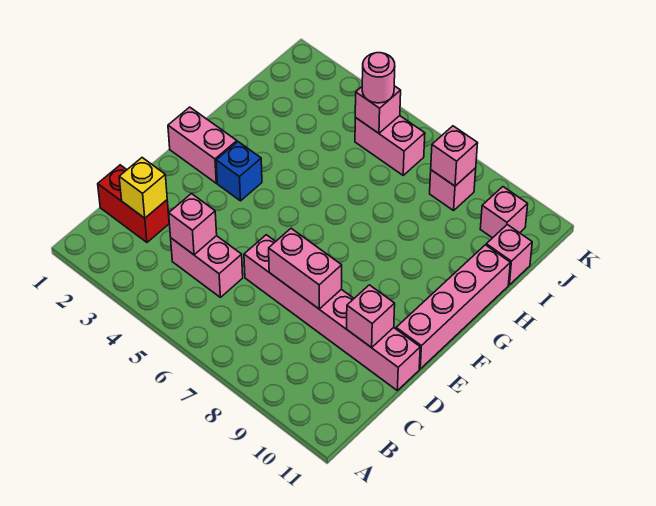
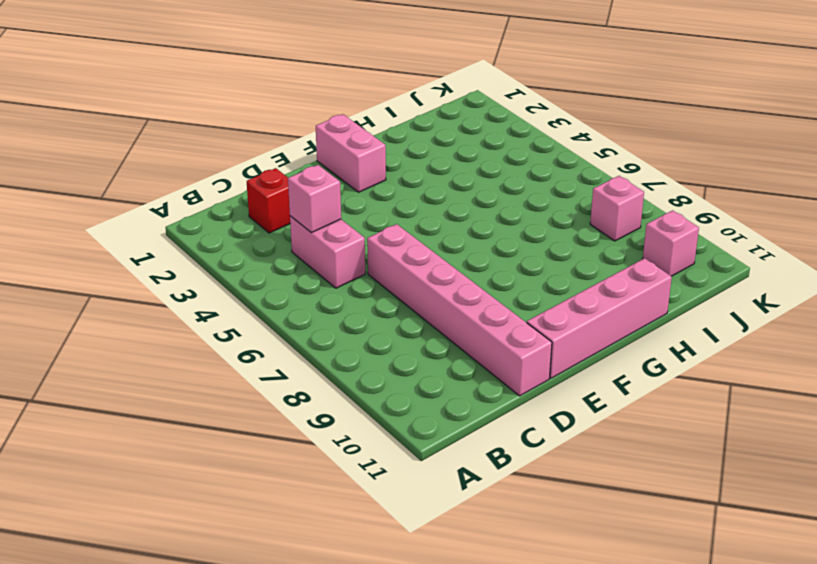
red 1x1 brick [247,168,290,233] -> red 1x2 brick [98,165,169,242]
none -> blue 1x1 brick [216,142,262,201]
none -> pink 1x1 brick [486,225,532,285]
none -> pink 1x2 brick [355,116,425,175]

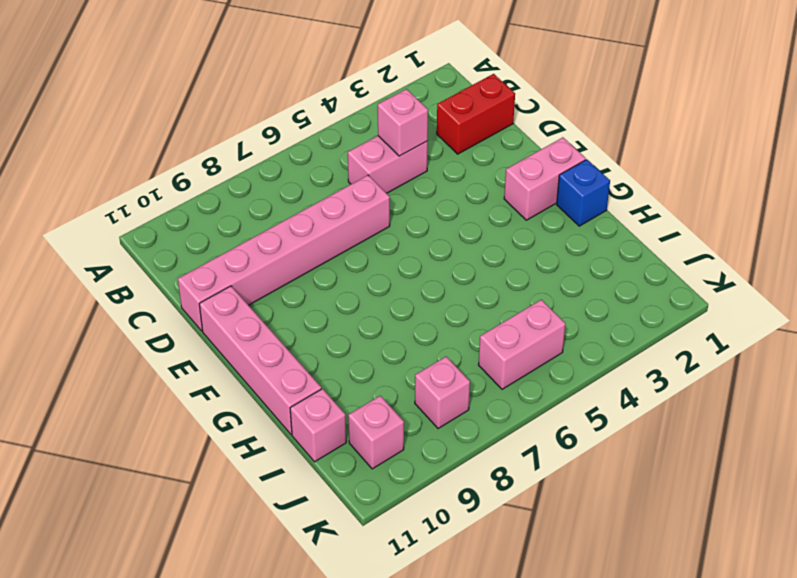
blue 1x1 brick [557,159,610,226] -> blue 1x1 brick moved to [216,142,262,201]
none -> yellow 1x1 brick [119,158,167,218]
none -> pink 1x2 brick [269,228,342,309]
none -> pink 1x1 brick [347,285,395,348]

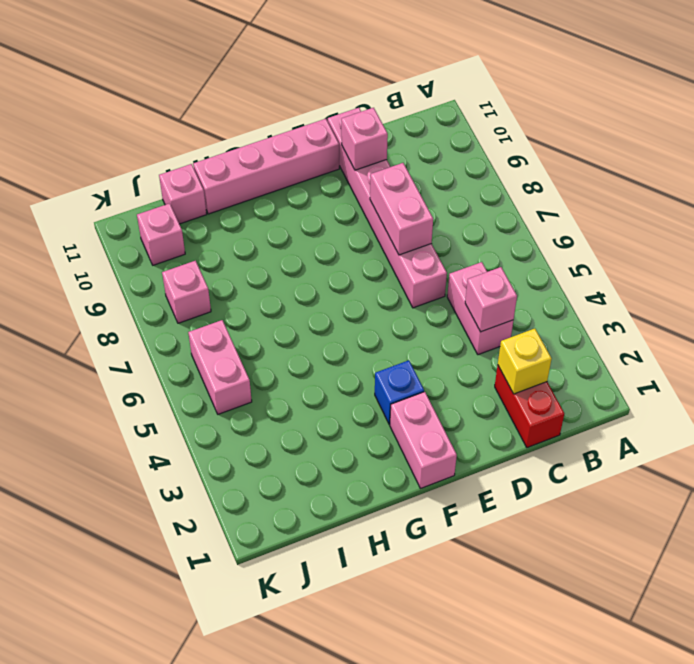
none -> pink 1x1 brick [355,86,401,133]
none -> pink 1x1 brick [431,126,478,186]
none -> pink 1x1 round brick [362,53,395,103]

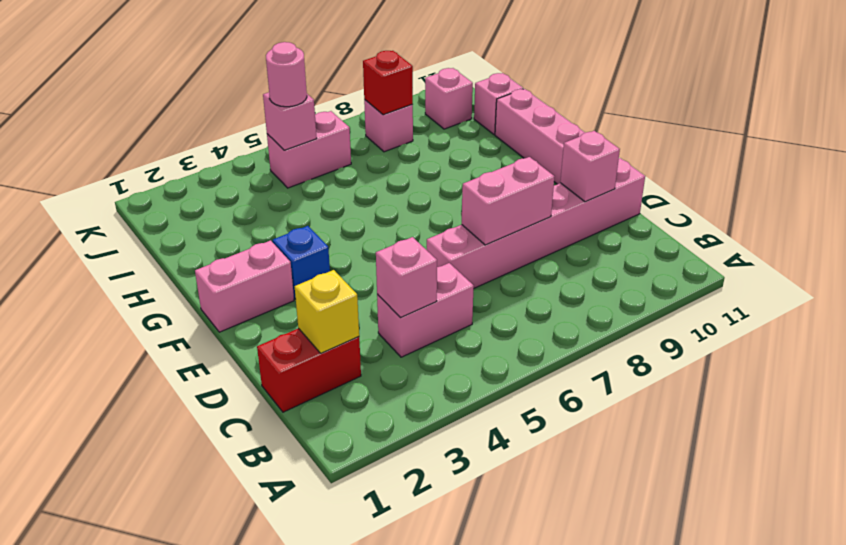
red 1x1 brick [363,51,413,115] -> pink 1x1 brick [431,126,478,186]

